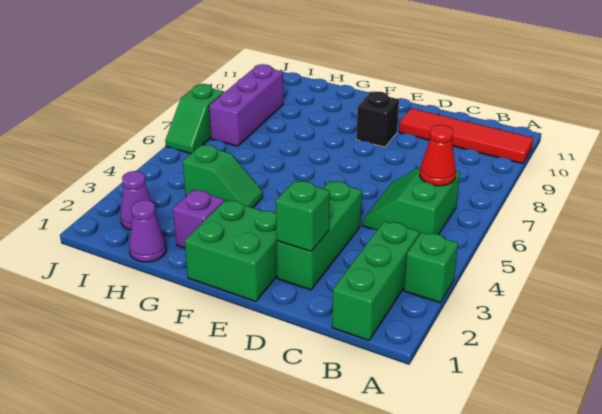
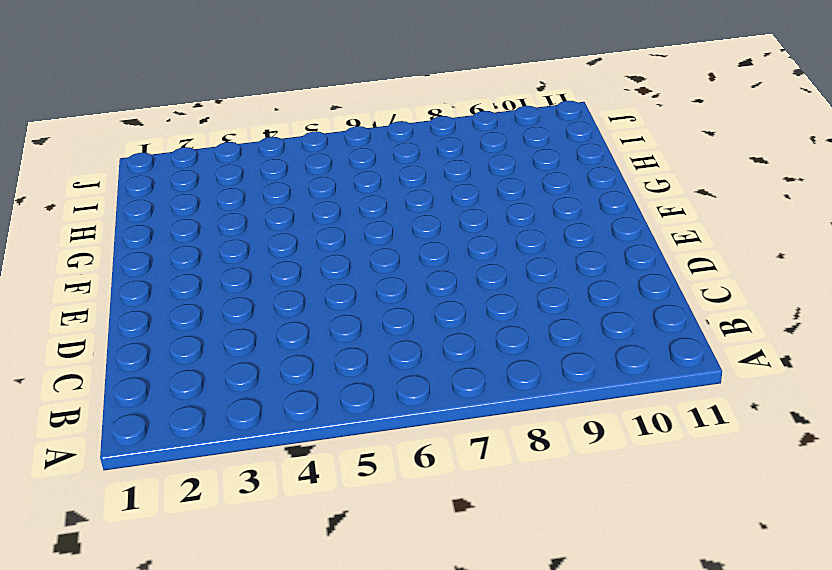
none -> green 1x1 brick [404,232,458,303]
none -> red 1x4 tile [399,108,533,164]
none -> green 1x3 brick [332,221,420,340]

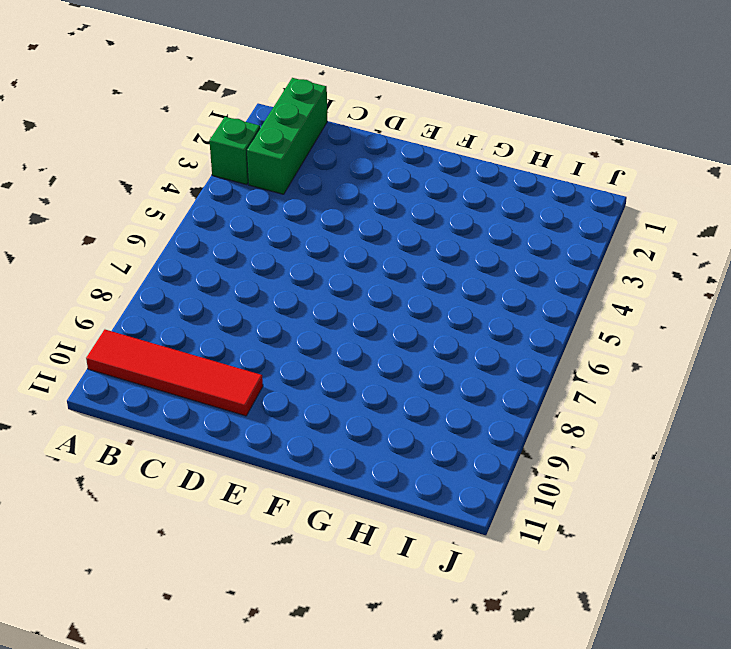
none -> green 2x2 slope [363,167,460,235]
none -> green 1x3 brick [277,181,362,290]
none -> green 2x2 brick [185,200,277,302]

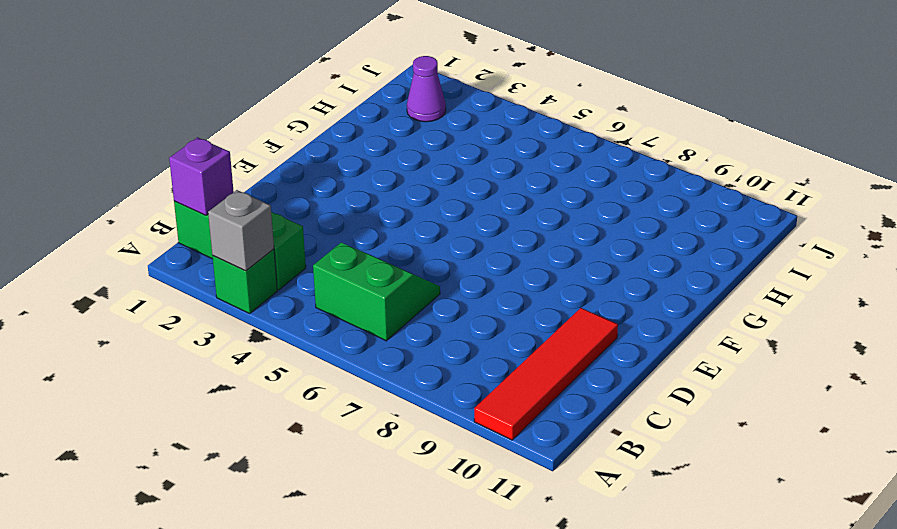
grey 1x1 brick [208,190,274,271] -> none
purple 1x1 brick [169,137,234,215] -> purple 1x1 brick moved to [173,190,224,248]
none -> green 1x3 brick [277,181,362,290]
none -> green 2x2 brick [185,200,277,302]
none -> black 1x1 brick [356,92,399,147]

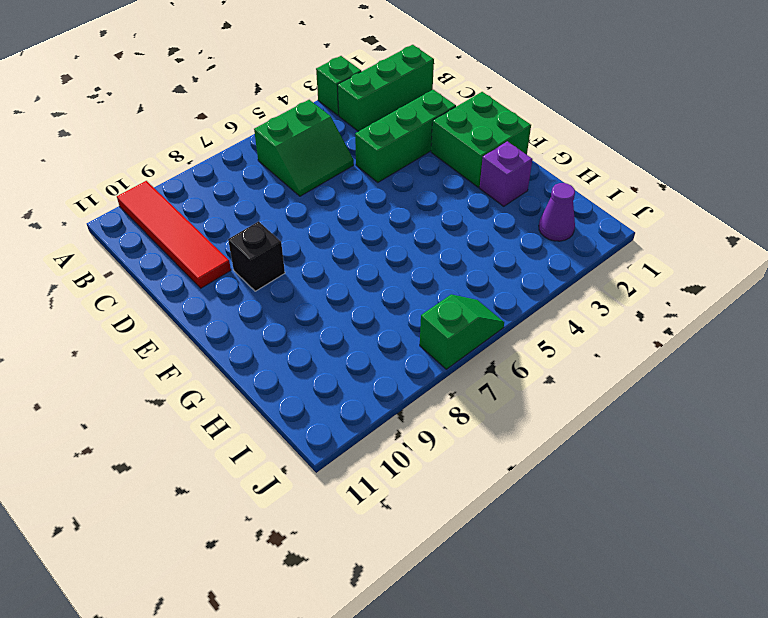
none -> green 1x2 slope [183,145,263,208]
none -> purple 1x1 cone [129,200,167,262]
none -> purple 1x3 brick [209,64,283,146]

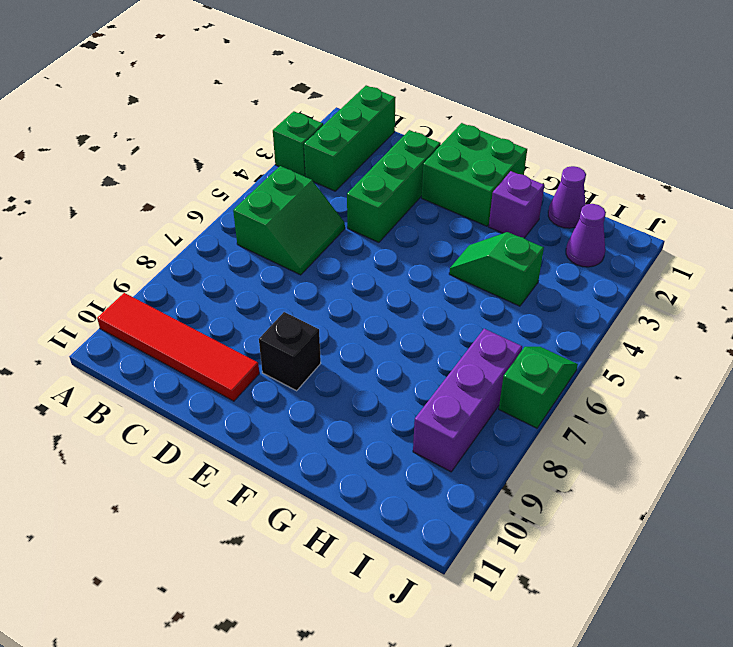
none -> red 1x1 cone [420,125,456,186]
none -> green 1x1 brick [276,181,330,252]

